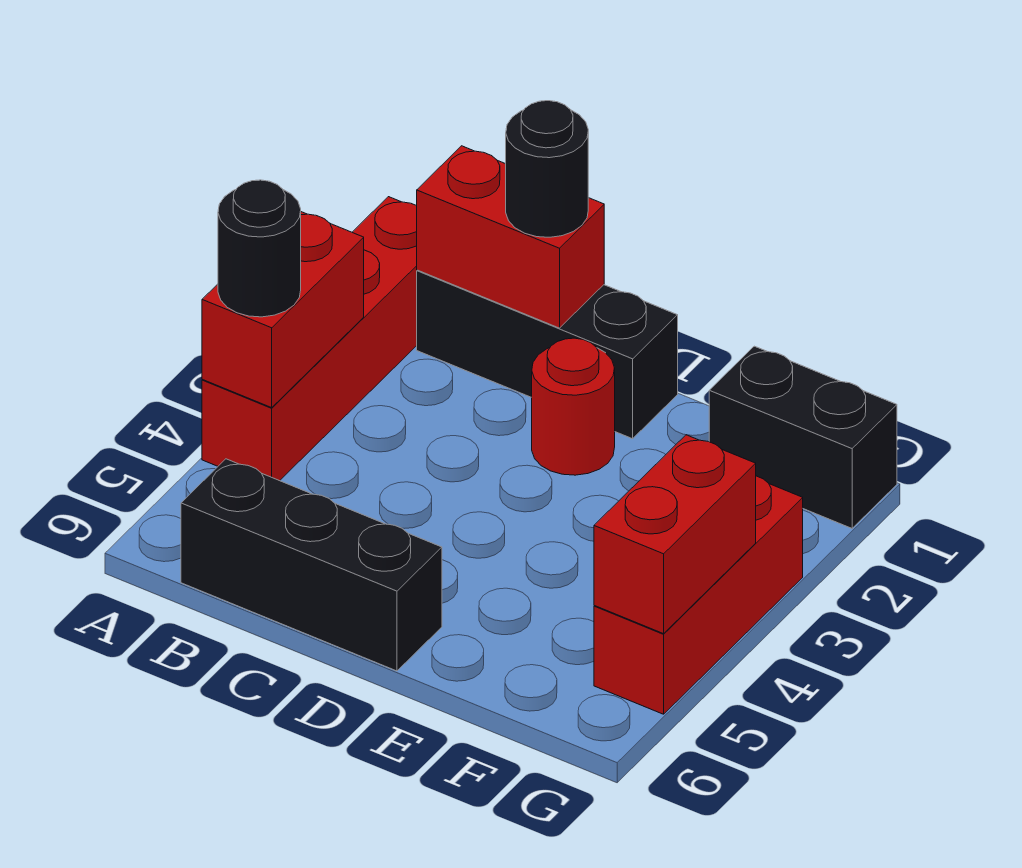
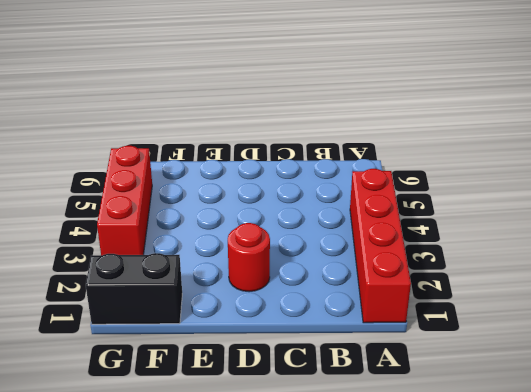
none -> black 1x3 brick [417,270,678,439]
none -> black 1x3 brick [181,459,442,671]

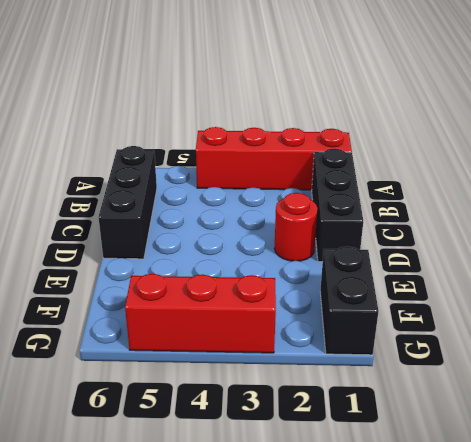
none -> red 1x2 brick [202,212,364,408]
none -> red 1x2 brick [417,146,604,328]

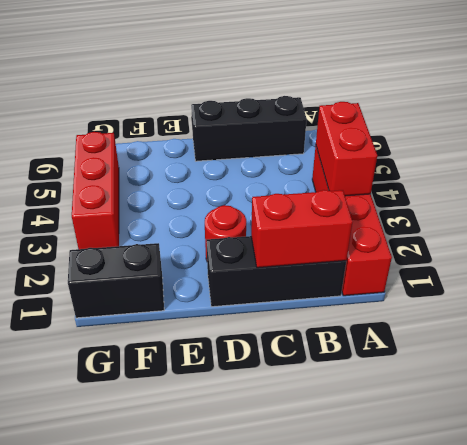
none -> red 1x2 brick [594,435,756,634]
none -> black 1x1 round brick [218,180,301,317]

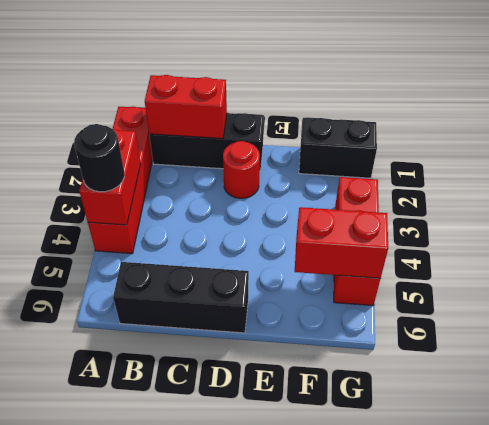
red 1x2 brick [295,207,388,278] -> red 1x2 brick turned to [594,435,756,634]
none -> black 1x1 round brick [506,101,588,237]

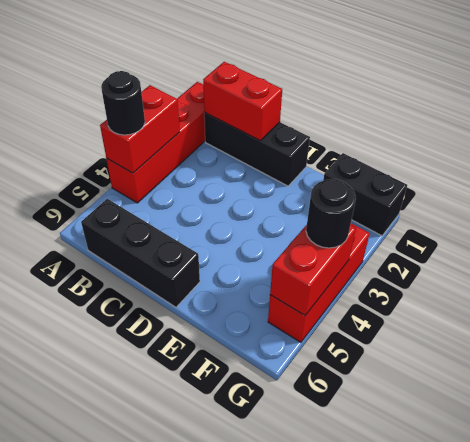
black 1x1 round brick [306,179,356,248] -> black 1x1 round brick moved to [506,101,588,237]
none -> red 1x1 round brick [532,338,615,475]

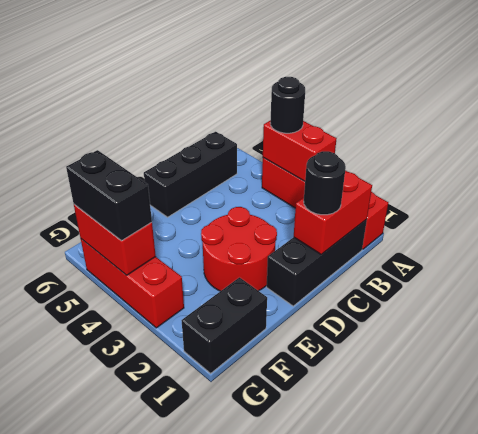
red 2x2 round brick [201,207,277,291] -> red 1x1 round brick [532,338,615,475]
black 1x2 brick [66,150,152,241] -> none

